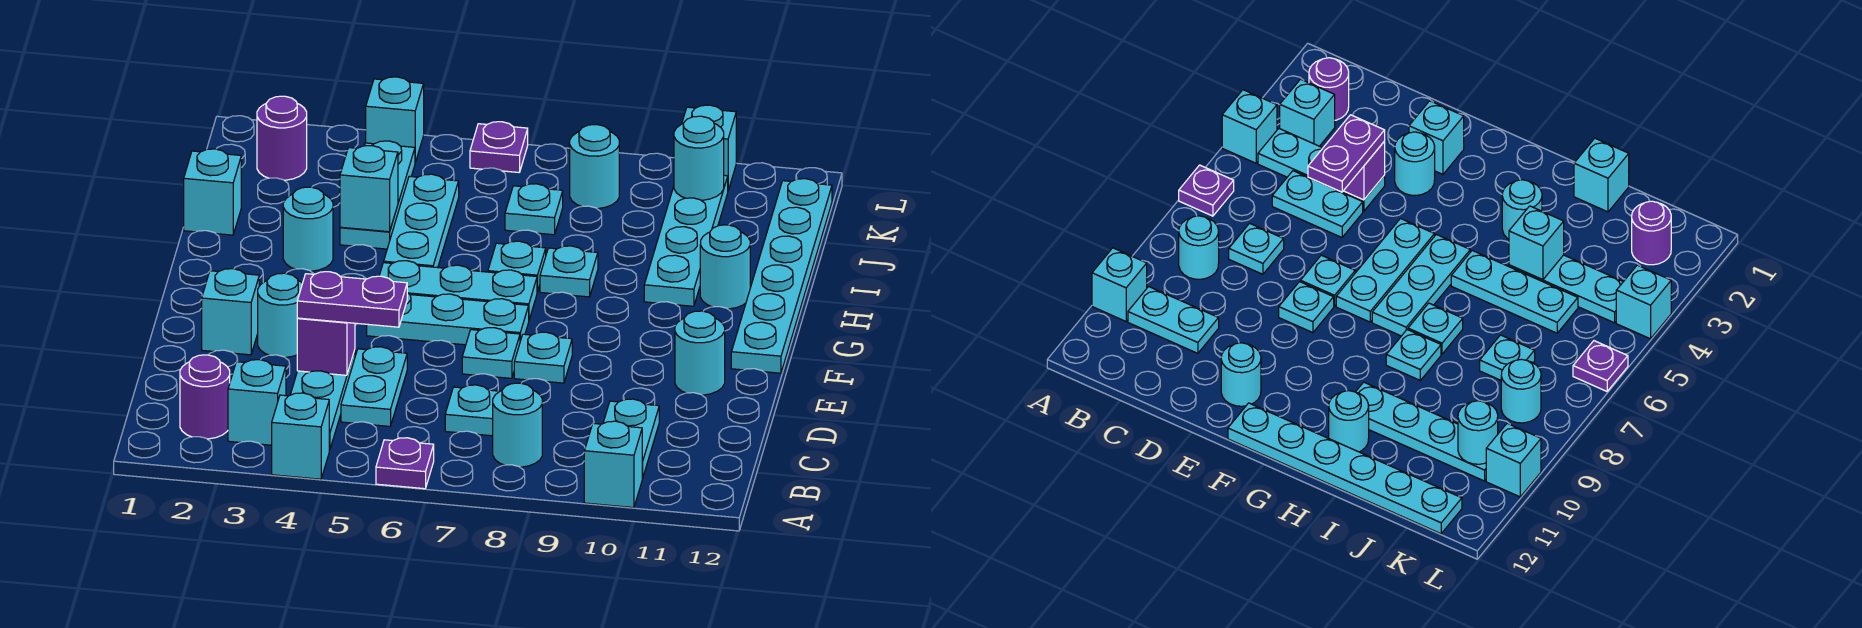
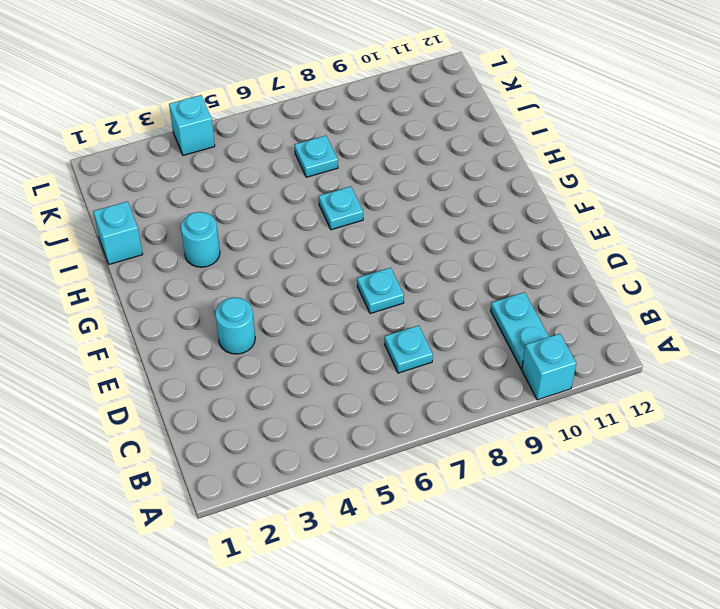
none -> cyan 1x1 brick [272,393,329,479]
none -> purple 1x1 plate [376,438,434,489]
none -> purple 1x1 round brick [180,355,230,439]
none -> cyan 1x1 brick [228,360,286,445]

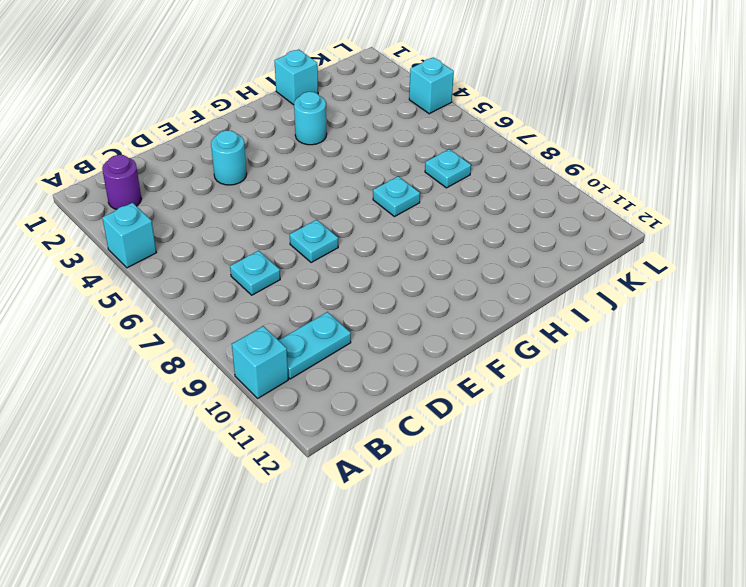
none -> purple 1x1 plate [376,438,434,489]
none -> cyan 1x1 brick [228,360,286,445]
none -> cyan 1x3 plate [290,350,355,451]
none -> cyan 1x1 round brick [493,383,542,467]

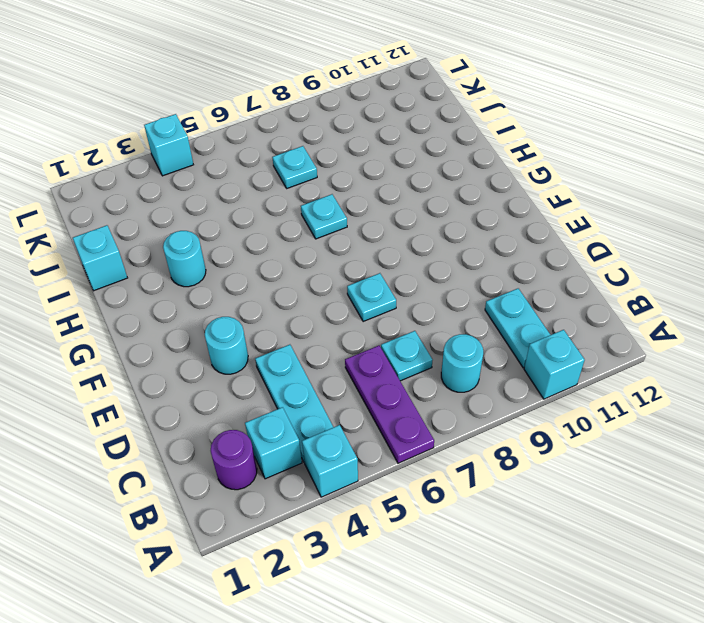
purple 1x3 plate [345,346,434,463] -> purple 1x1 plate [376,438,434,489]
none -> cyan 1x2 plate [341,347,407,426]
none -> cyan 1x1 brick [202,269,259,355]
none -> cyan 1x1 plate [514,332,572,383]
none -> cyan 1x1 round brick [675,311,725,395]

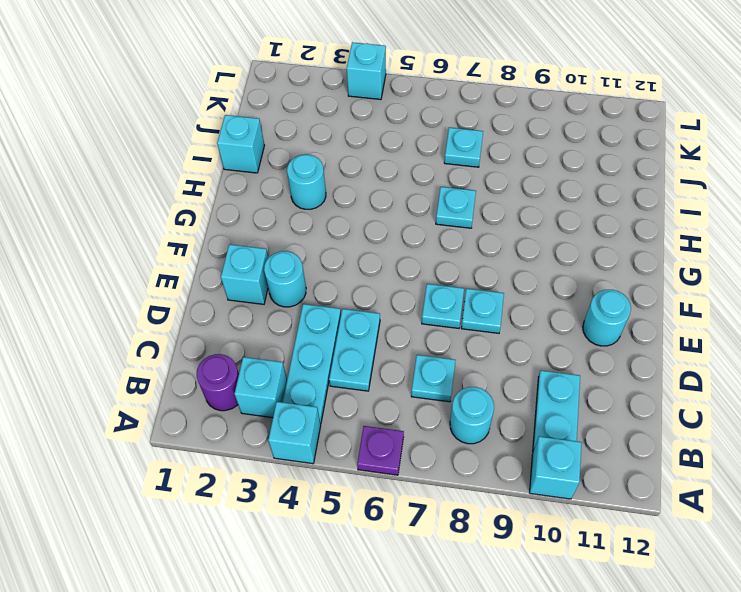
none -> cyan 1x3 plate [367,293,529,345]
none -> cyan 1x6 plate [731,179,832,373]
none -> cyan 1x3 plate [379,261,537,319]
none -> cyan 1x3 plate [384,174,459,268]

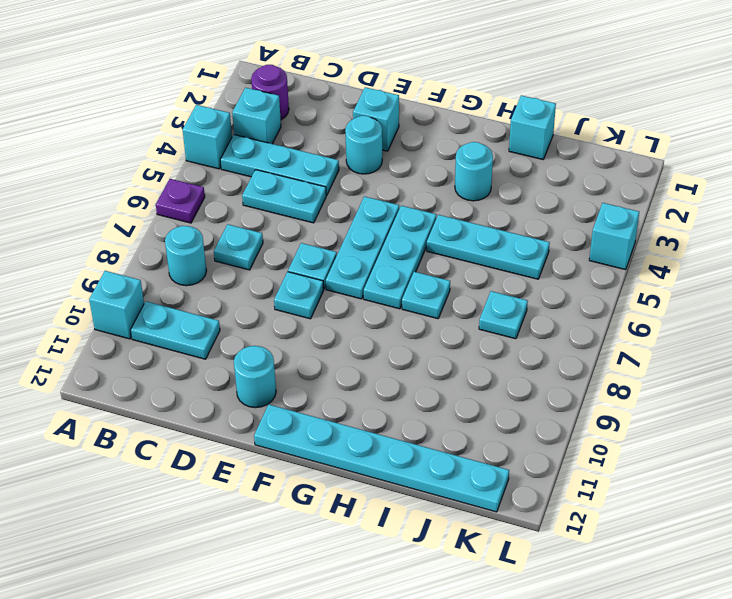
none -> cyan 1x1 plate [540,246,598,297]
none -> cyan 1x4 plate [644,175,728,306]
none -> cyan 1x1 round brick [700,225,750,309]
none -> cyan 1x3 plate [340,141,415,249]

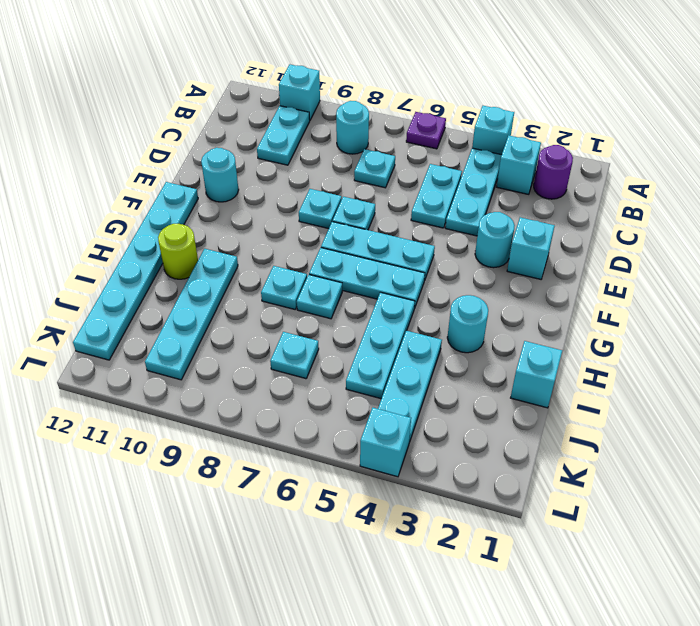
lime 1x1 round brick [158,224,198,279] -> cyan 1x1 round brick [700,225,750,309]
none -> purple 1x1 round brick [257,96,307,180]
none -> cyan 1x1 round brick [570,125,619,209]
none -> purple 1x1 plate [470,122,528,172]
none -> cyan 1x1 brick [682,105,736,190]

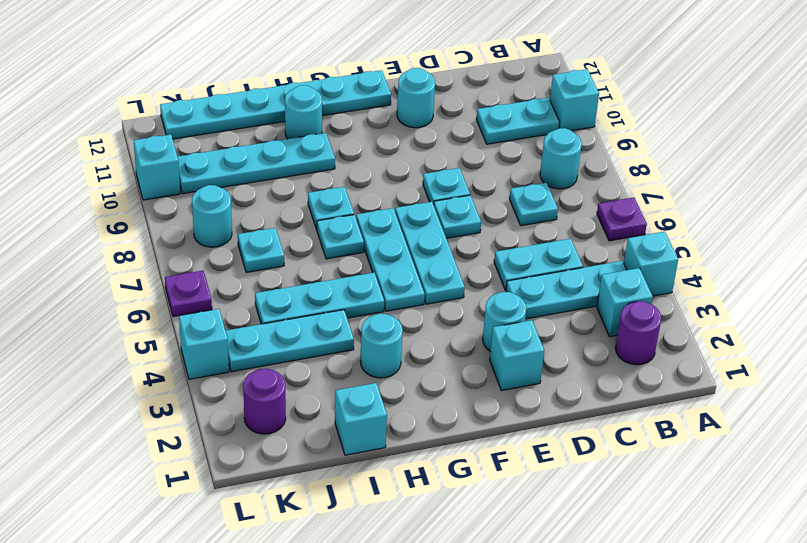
none -> purple 1x1 brick [297,318,355,375]
none -> cyan 1x1 brick [340,146,398,232]
none -> cyan 1x1 round brick [674,116,724,200]
none -> purple 1x2 plate [297,272,407,327]

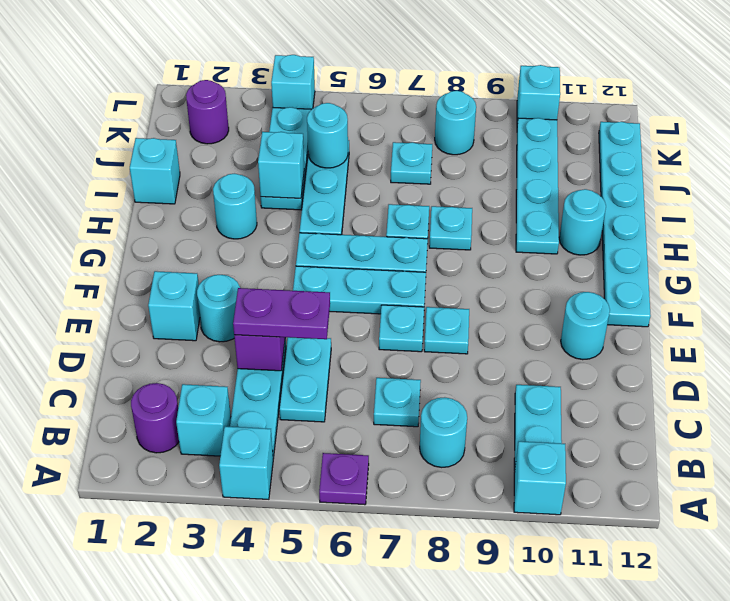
cyan 1x1 round brick [307,103,348,168] -> cyan 1x1 round brick moved to [674,116,724,200]
none -> purple 1x1 plate [470,122,528,172]

